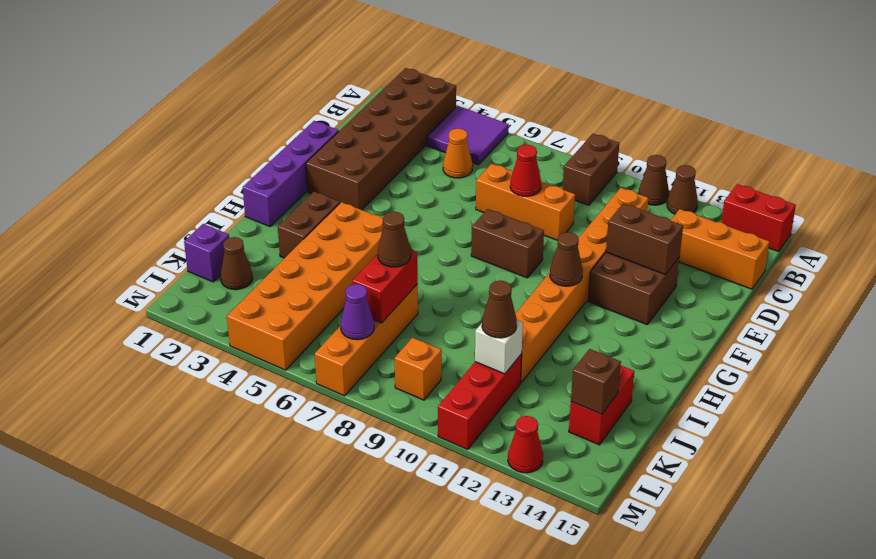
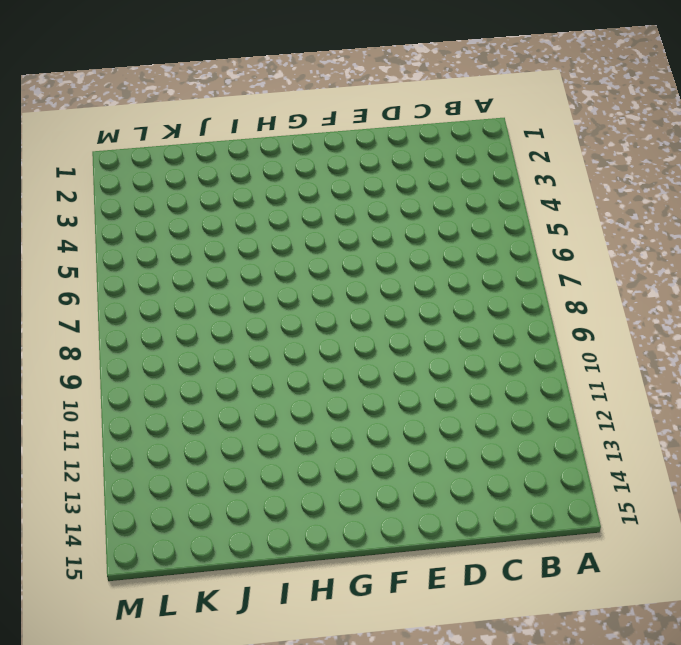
none -> brown 2x6 brick [306,68,456,210]
none -> purple 2x2 tile [427,106,509,165]
none -> brown 1x2 brick [563,134,619,205]
none -> brown 1x1 cone [638,155,669,205]

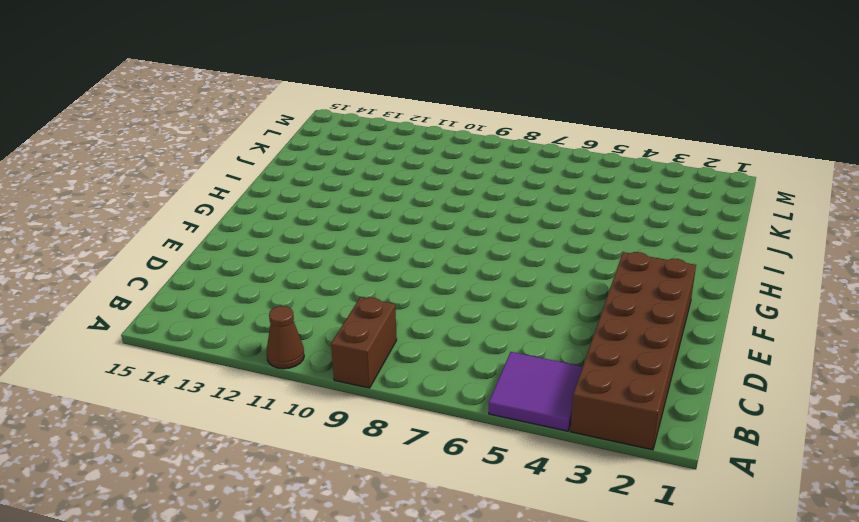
none -> brown 1x1 cone [667,165,698,214]
none -> red 1x2 brick [721,184,796,252]
none -> orange 1x1 cone [443,128,473,178]
none -> orange 1x8 brick [515,188,648,383]

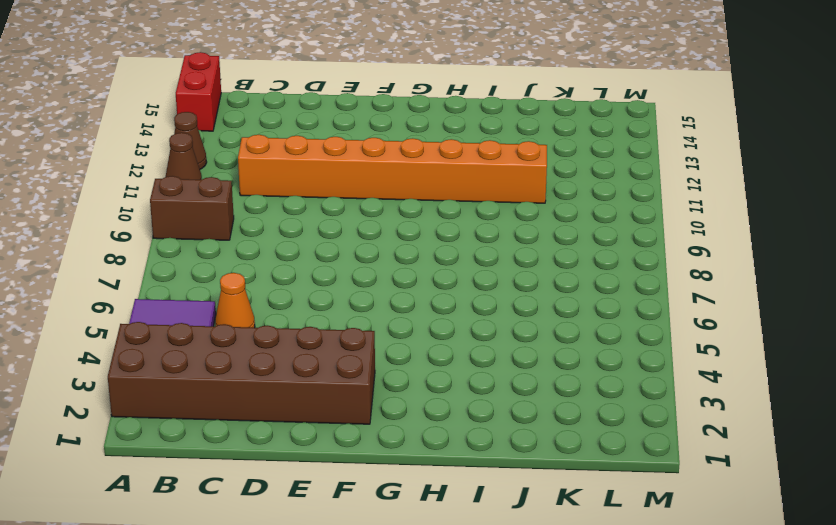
none -> orange 1x3 brick [671,209,770,289]
none -> orange 1x3 brick [476,164,575,240]
none -> purple 1x4 brick [243,121,339,226]
none -> brown 2x2 brick [588,252,680,324]

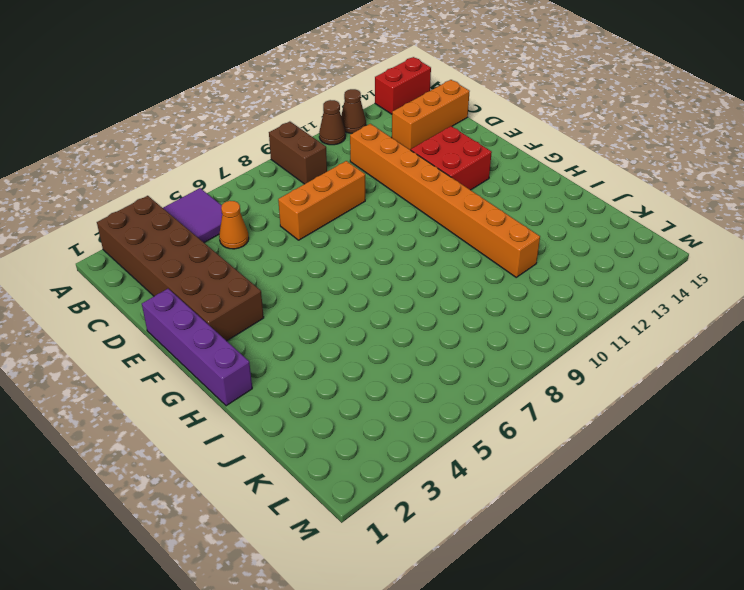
red 2x2 brick [411,126,492,190] -> brown 2x2 brick [588,252,680,324]
none -> brown 1x2 brick [471,209,544,278]
none -> brown 1x2 brick [278,192,340,258]
none -> orange 2x6 brick [227,202,383,370]
none -> orange 1x4 brick [315,284,418,396]

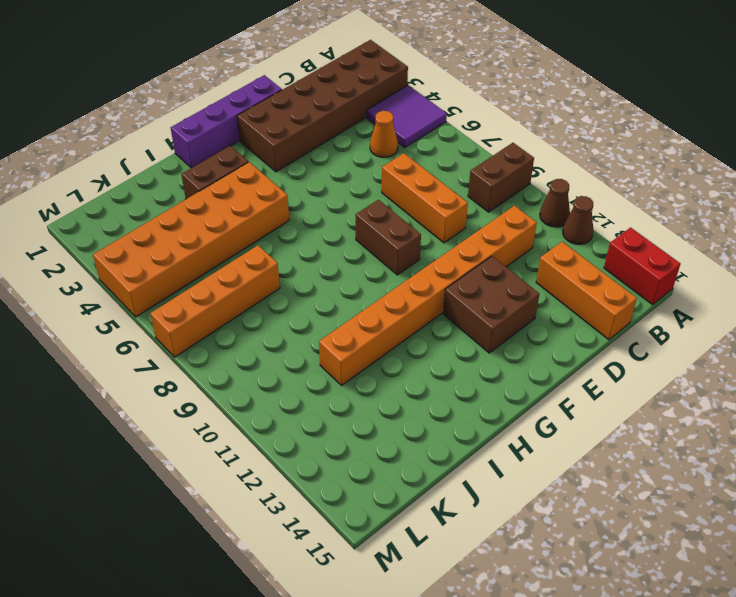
none -> red 1x2 brick [569,366,634,445]
none -> purple 1x1 brick [184,224,229,282]
none -> brown 1x1 cone [220,237,253,290]
none -> red 1x3 brick [438,354,522,450]

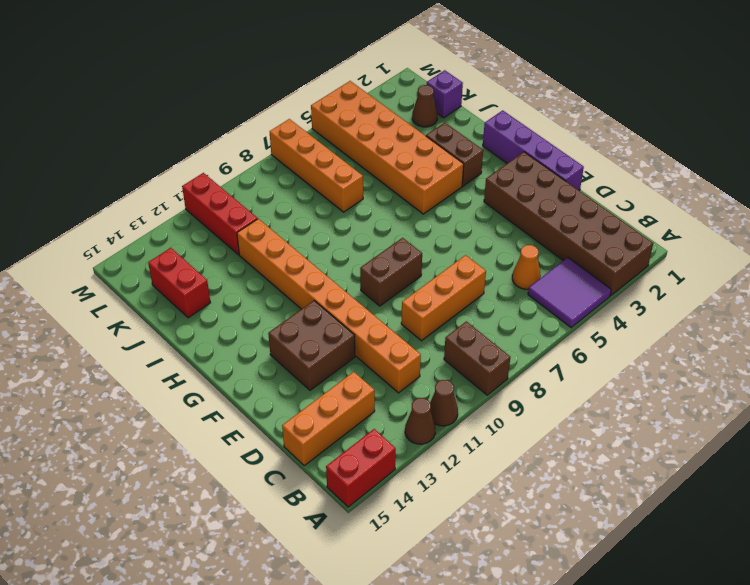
none -> orange 1x1 brick [395,338,442,400]
none -> red 1x1 cone [508,416,543,473]
none -> red 1x1 cone [510,145,541,196]
none -> brown 1x2 brick [606,204,683,274]

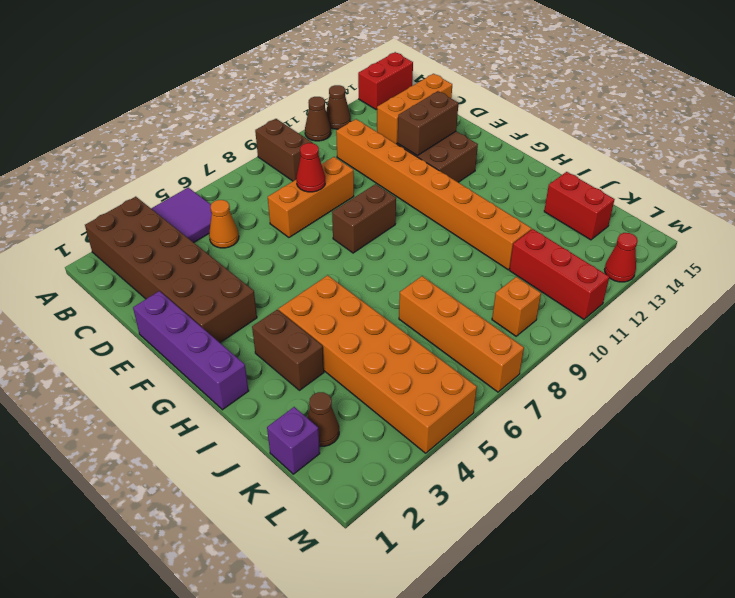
none -> brown 1x1 cone [550,232,583,286]
none -> red 1x2 brick [352,250,418,323]
none -> white 1x1 brick [475,320,523,374]
none -> brown 1x1 brick [571,349,621,414]

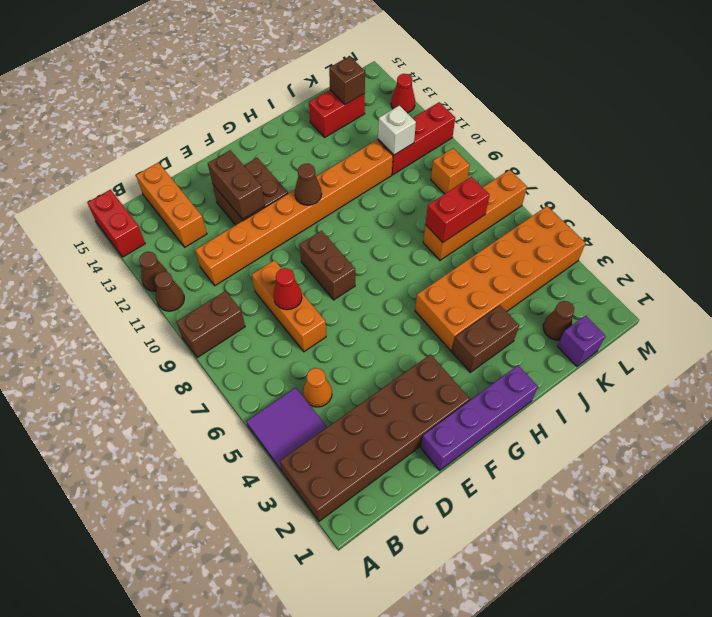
none -> purple 1x1 cone [341,284,374,340]
none -> brown 1x1 cone [378,212,411,267]
none -> brown 1x1 cone [482,280,517,338]

